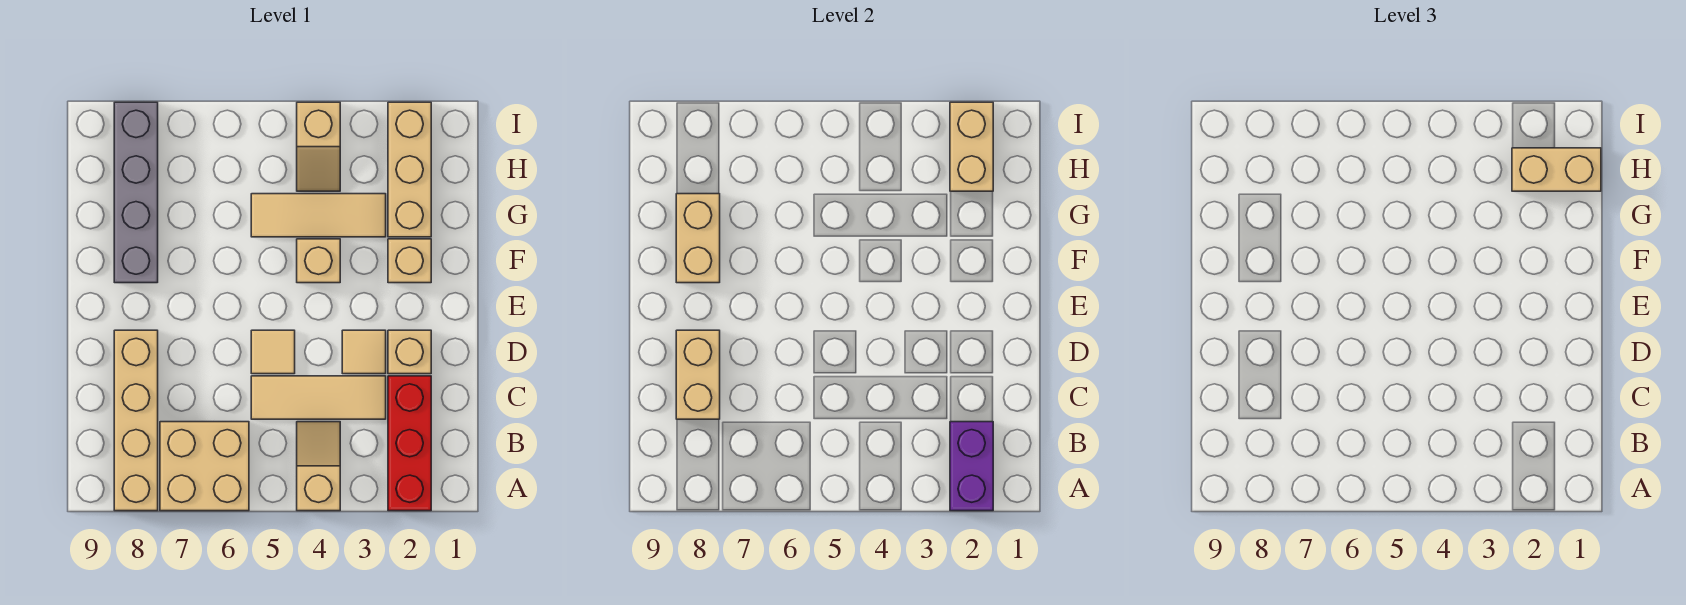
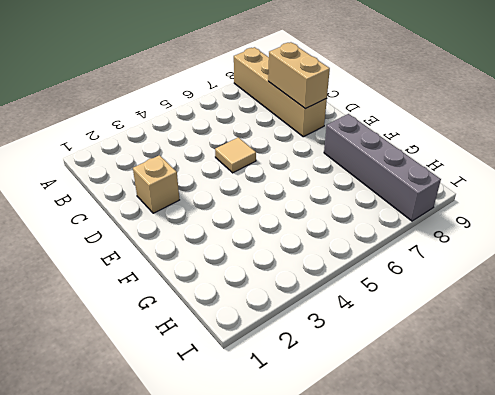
none -> red 1x3 brick [388,376,431,511]
none -> tan 1x2 slope [297,422,340,511]
none -> tan 2x2 brick [160,422,249,511]

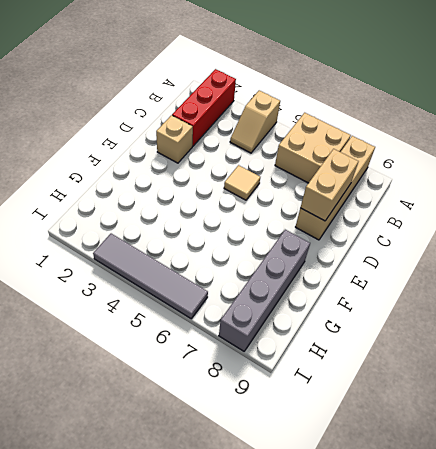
grey 1x4 tile [93,234,208,319] -> tan 1x2 slope [297,102,340,191]
none -> tan 1x3 tile [251,376,386,419]
none -> tan 1x1 tile [342,330,386,374]
none -> tan 1x1 brick [388,239,431,283]

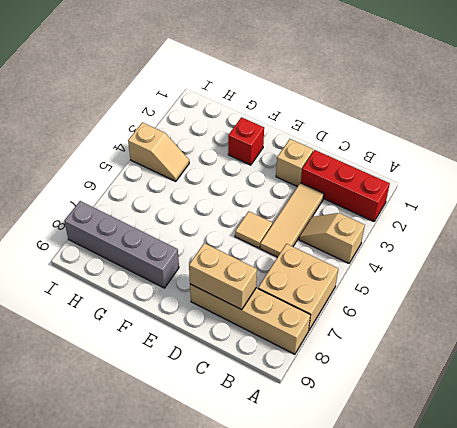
red 1x1 brick [228,117,264,165] -> tan 1x1 brick [388,239,431,283]
none -> tan 1x1 tile [342,330,386,374]
none -> tan 1x1 brick [297,239,340,283]
none -> tan 1x3 brick [388,102,431,237]

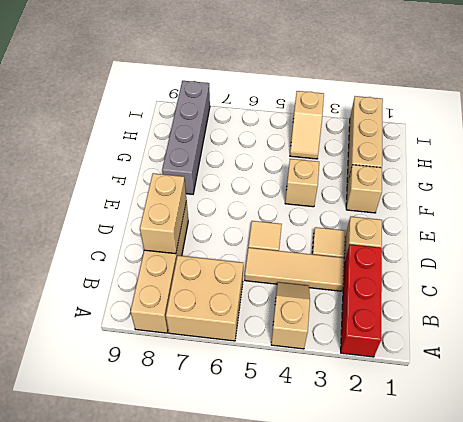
none -> tan 1x3 tile [251,194,386,237]
none -> purple 1x2 brick [950,422,993,511]
none -> tan 1x2 brick [676,194,720,283]

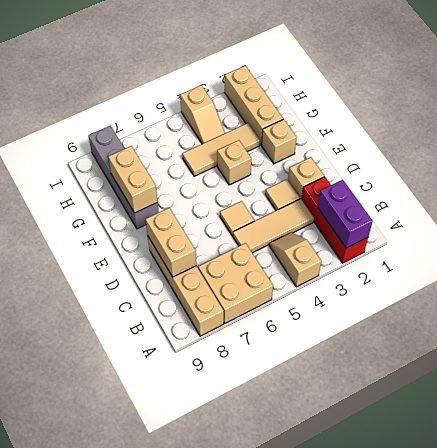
none -> tan 1x2 brick [950,102,993,191]
none -> tan 1x2 brick [1512,148,1601,191]

